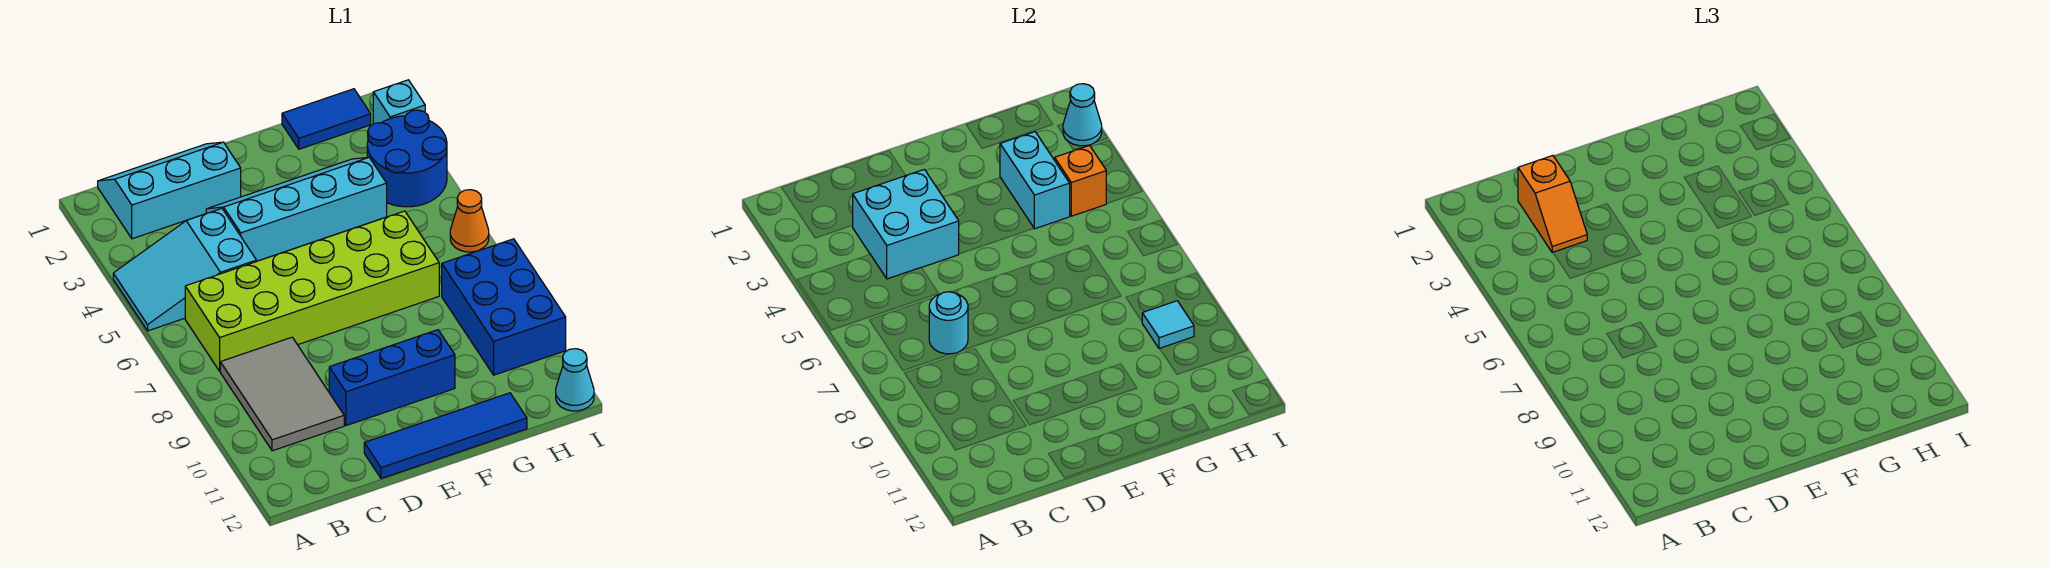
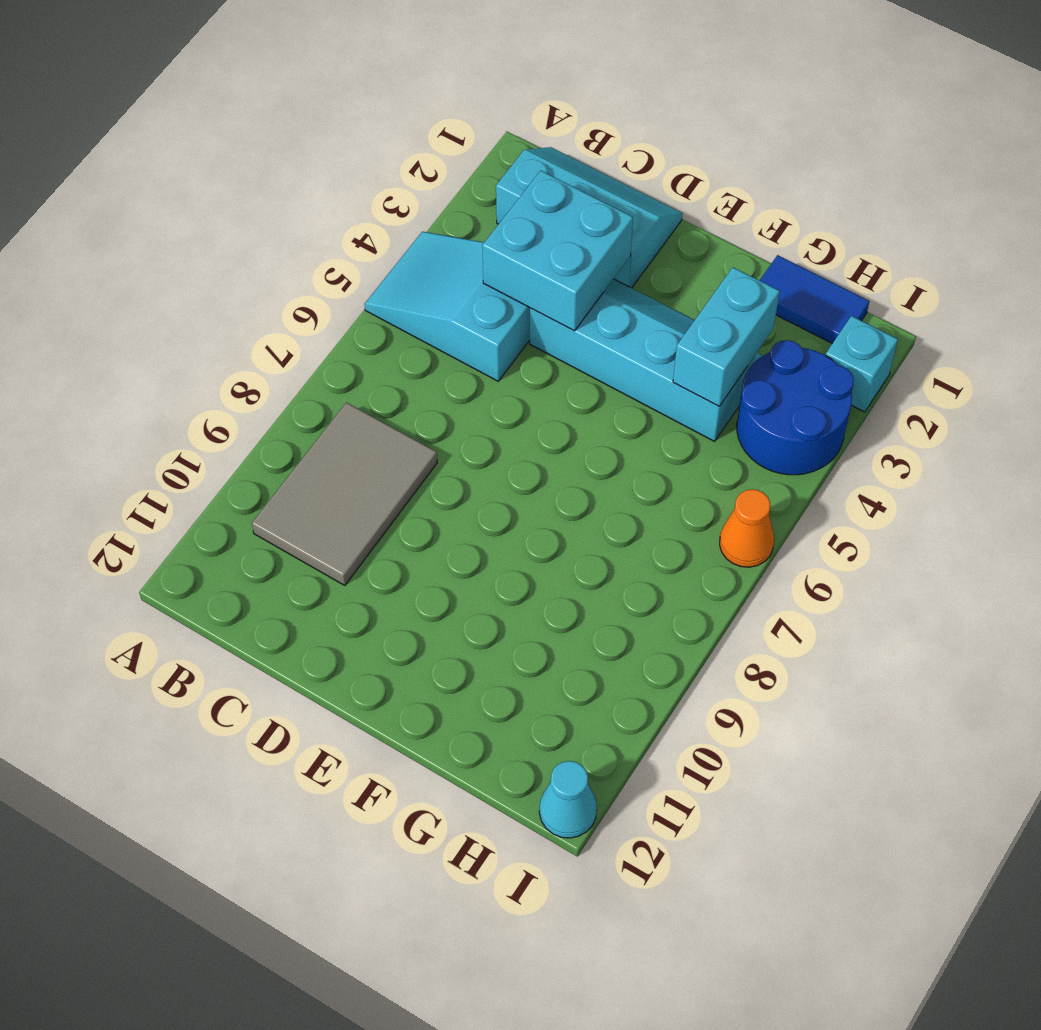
none -> lime 2x6 brick [185,211,439,371]
none -> blue 1x3 brick [329,330,455,426]
none -> blue 1x4 tile [364,393,527,479]

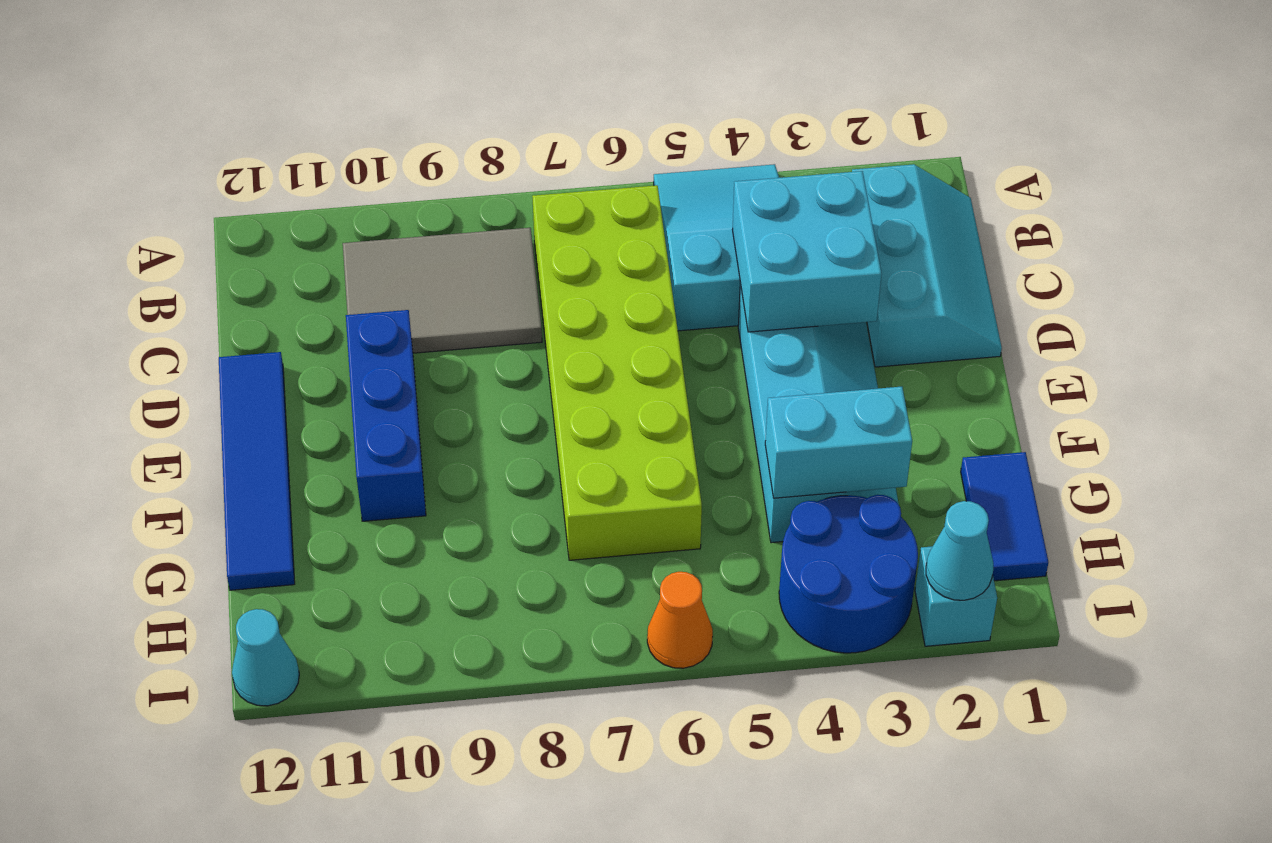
none -> blue 2x3 brick [442,239,566,375]
none -> cyan 1x1 round brick [929,292,968,354]
none -> orange 1x1 brick [1055,146,1106,216]

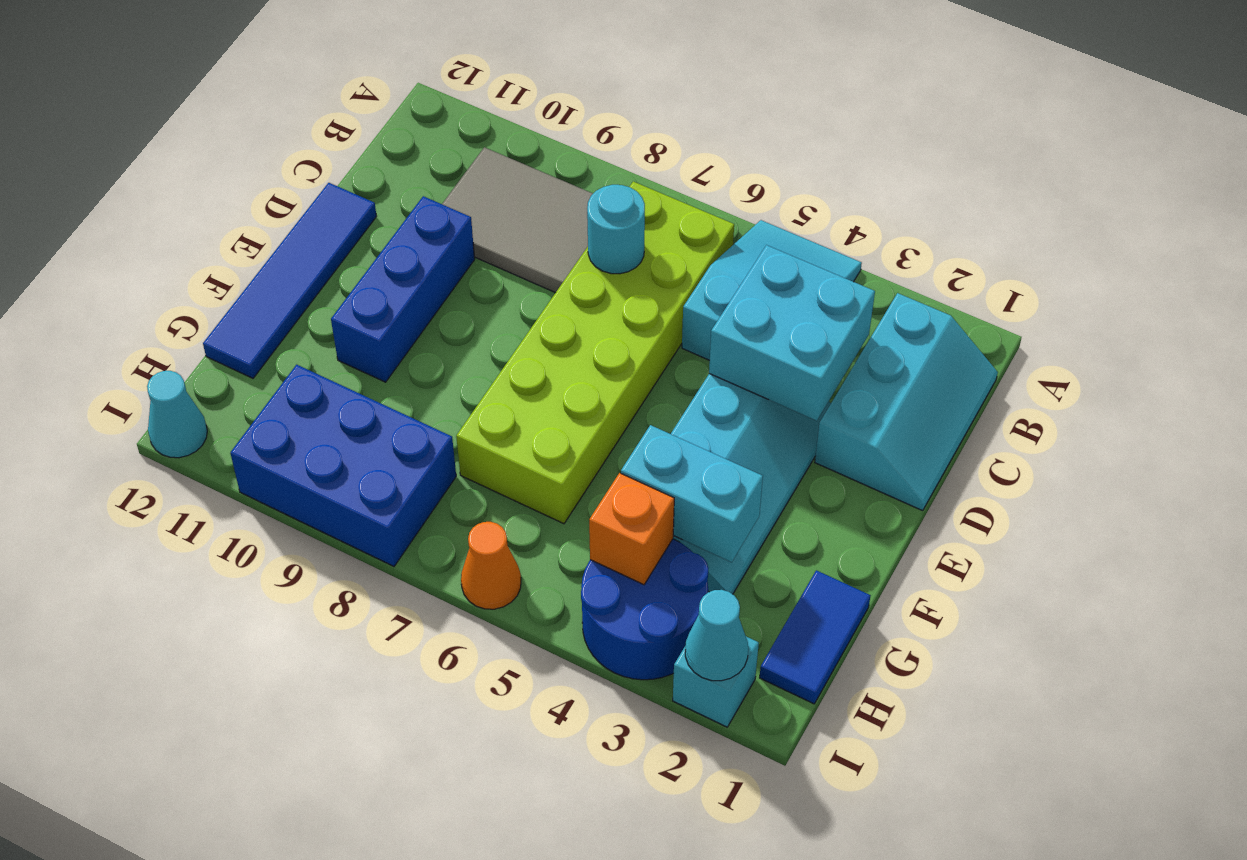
none -> cyan 1x1 tile [1142,301,1194,349]
none -> orange 1x2 slope [1518,156,1587,253]

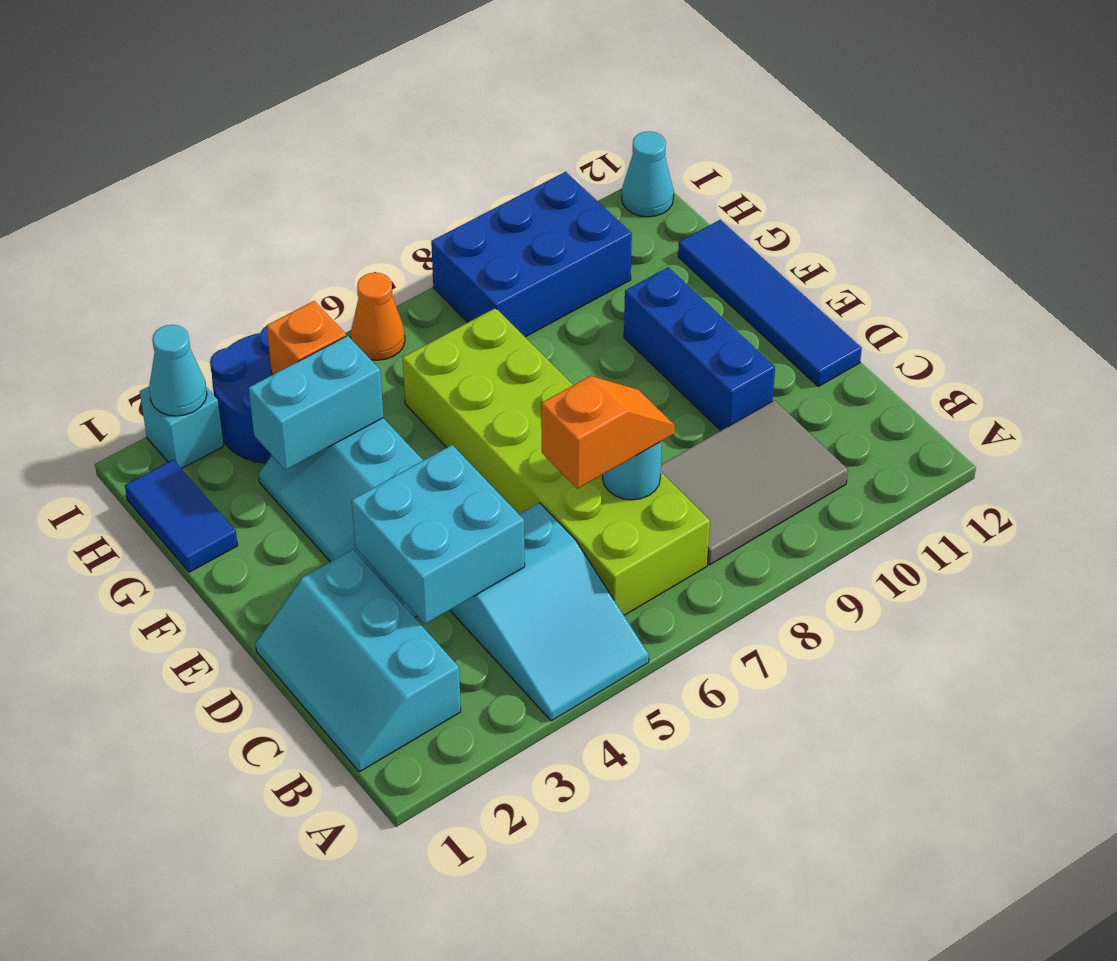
orange 1x2 slope [541,376,675,489] -> orange 1x2 slope moved to [1518,156,1587,253]
none -> cyan 1x1 tile [1142,301,1194,349]

